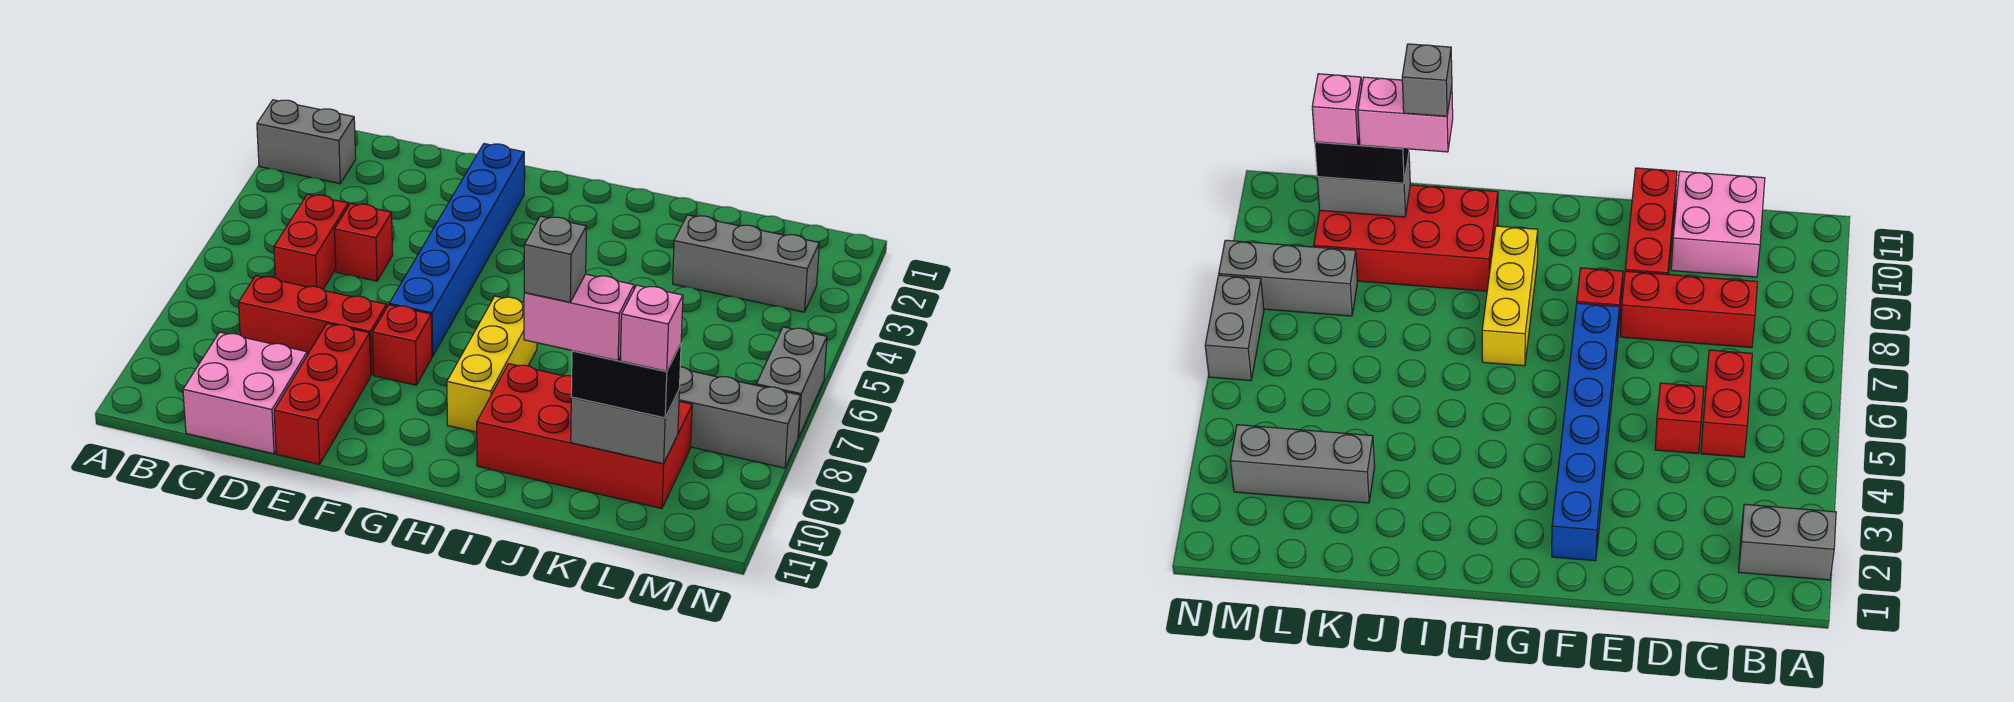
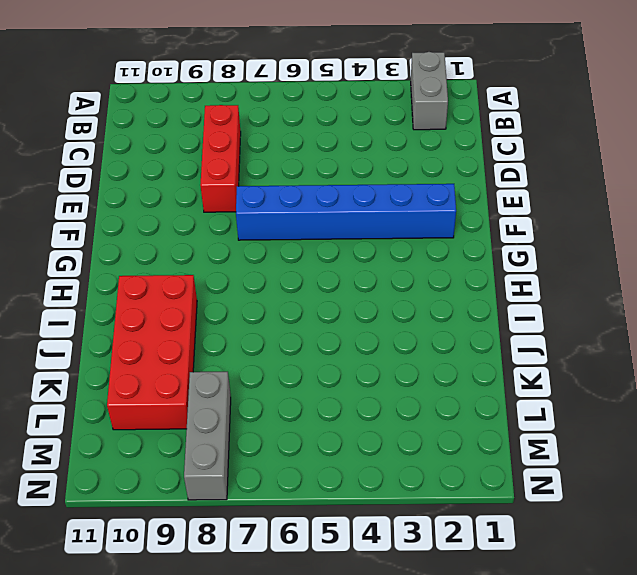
none -> red 1x2 brick [274,194,348,289]
none -> pink 2x2 brick [183,332,307,454]
none -> red 1x1 brick [335,204,393,281]

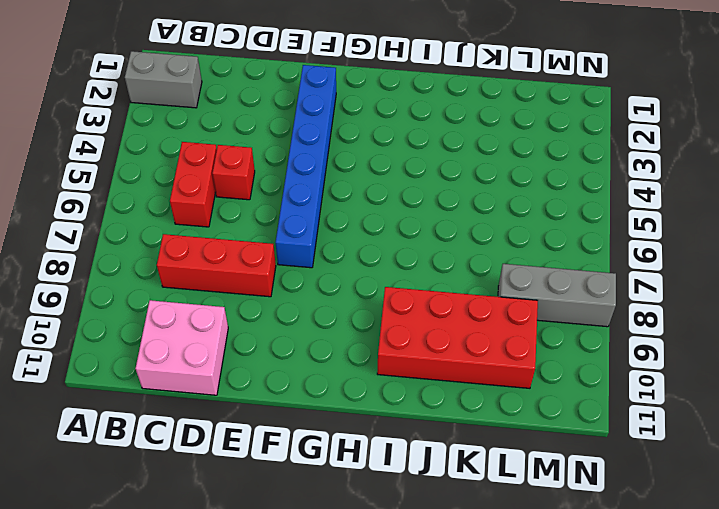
none -> red 1x3 brick [274,323,371,464]
none -> red 1x1 brick [373,305,432,385]
none -> yellow 1x3 brick [447,296,537,432]

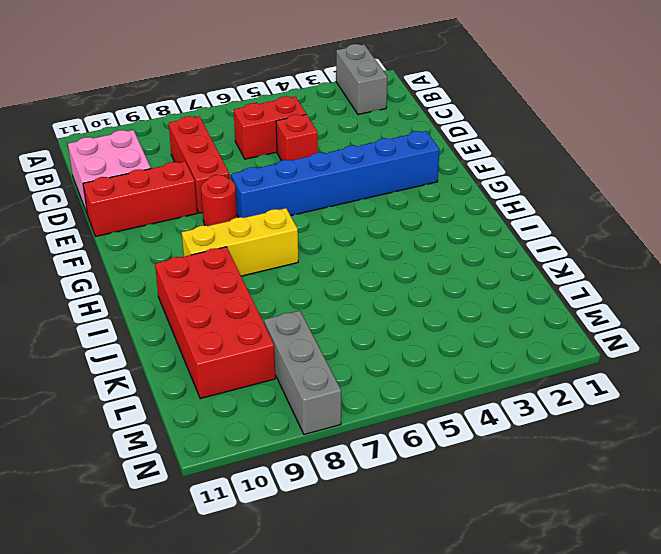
red 1x1 round brick [201,175,237,226] -> red 1x1 brick [373,305,432,385]
none -> grey 1x3 brick [673,215,819,312]
none -> grey 1x2 brick [756,327,827,438]
none -> grey 1x2 brick [571,391,679,464]

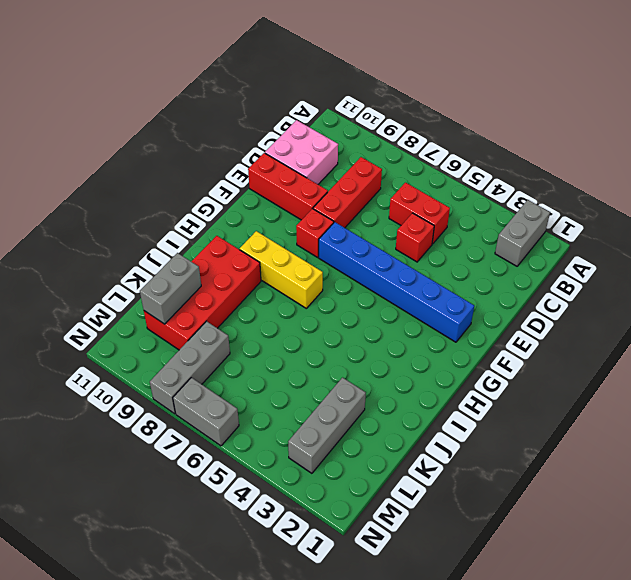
none -> black 1x2 brick [571,344,681,418]
none -> pink 1x2 brick [524,274,634,360]
none -> pink 1x1 brick [620,285,683,371]

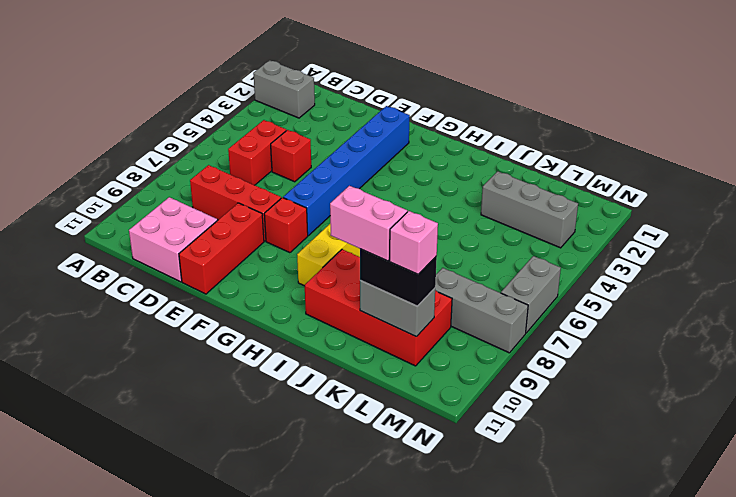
none -> grey 1x1 brick [524,216,586,302]

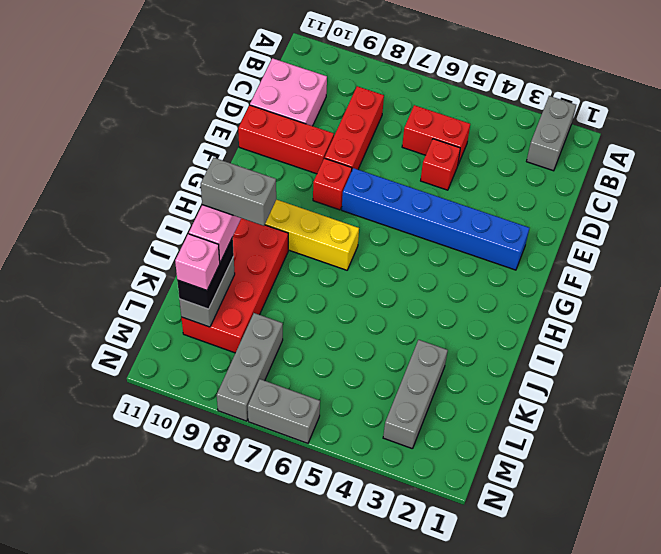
grey 1x2 brick [201,158,276,226] -> grey 1x1 brick [524,216,586,302]

